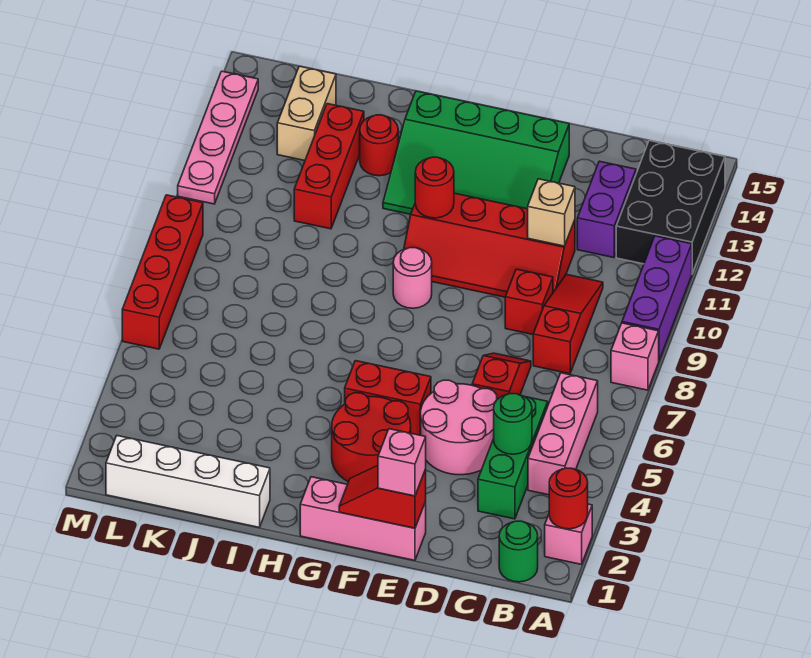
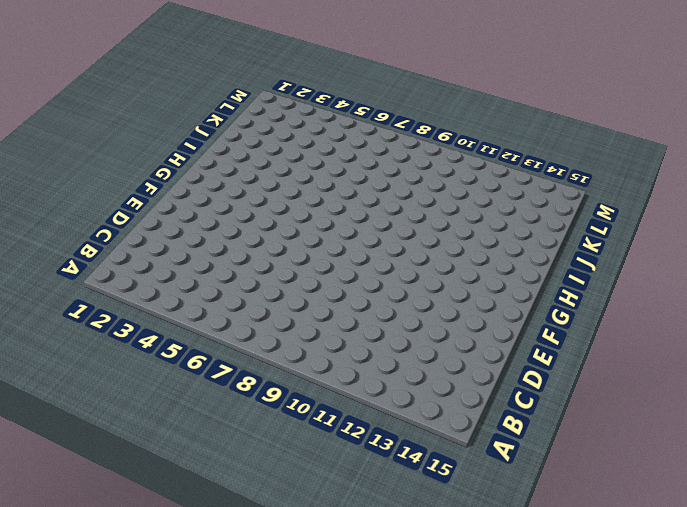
none -> pink 1x1 brick [545,504,592,564]
none -> pink 1x1 brick [611,323,659,390]
none -> purple 1x3 brick [622,236,692,360]
none -> black 2x3 brick [616,141,725,273]

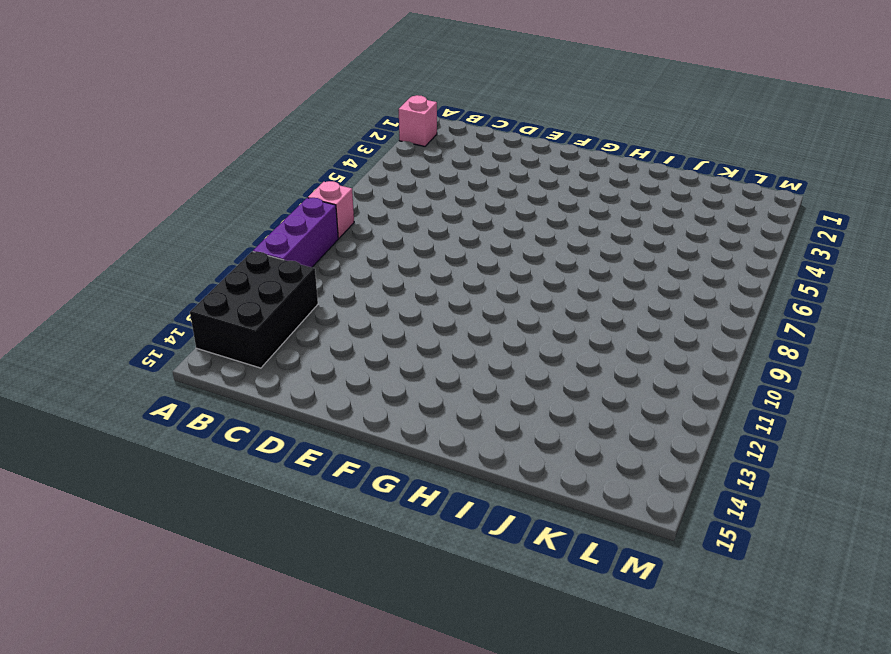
none -> green 1x1 round brick [499,521,538,582]
none -> pink 1x3 brick [528,373,598,495]
none -> green 1x3 brick [478,397,548,519]
none -> red 1x3 slope [533,275,603,374]

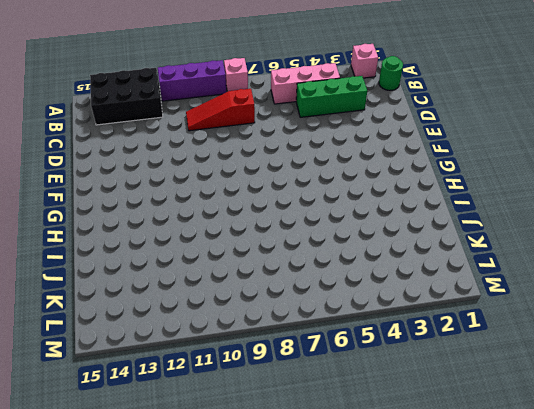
none -> purple 1x2 brick [577,161,636,258]
none -> pink 2x2 round brick [421,380,497,475]
none -> red 1x2 slope [472,353,531,400]
none -> red 1x1 brick [505,269,553,334]

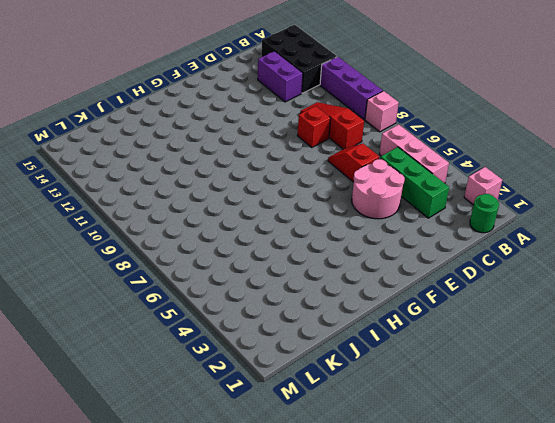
none -> red 2x4 slope [404,193,575,297]
none -> pink 1x3 brick [300,477,426,560]
none -> green 3x4 slope [383,91,569,214]
none -> red 2x2 round brick [332,393,411,482]

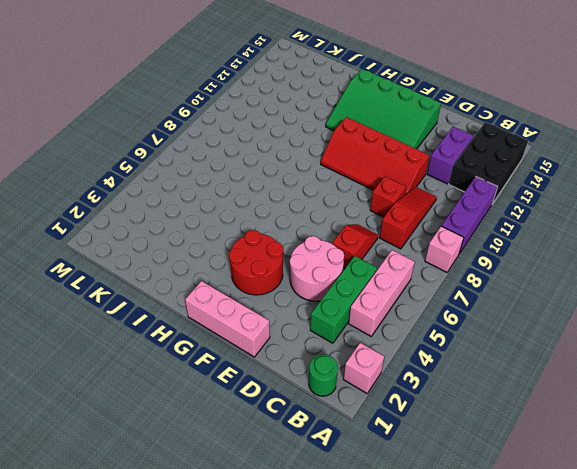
none -> red 1x2 brick [345,361,431,435]
none -> pink 1x1 round brick [393,248,432,308]
none -> white 1x4 brick [106,436,270,527]
none -> red 1x1 round brick [360,115,398,176]

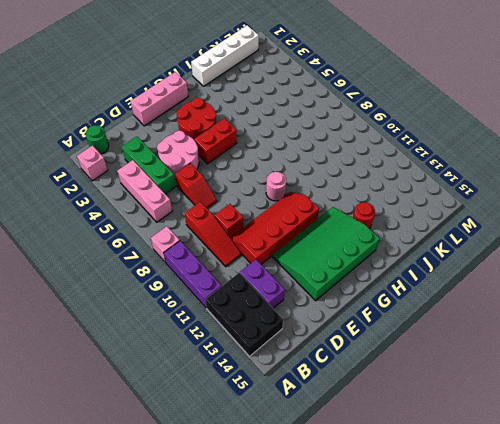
none -> red 1x3 brick [294,104,364,229]
none -> tan 1x2 brick [277,66,336,161]
none -> red 1x4 brick [122,195,203,349]
none -> pink 1x4 plate [178,71,258,204]

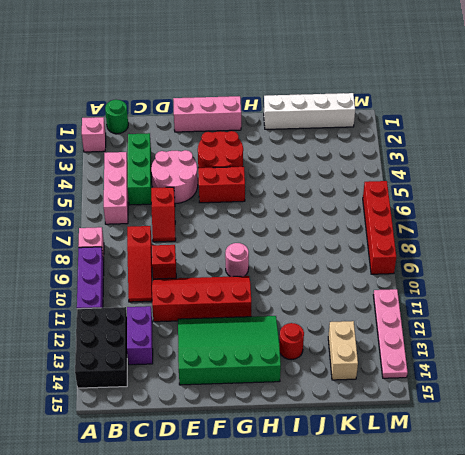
none -> red 1x3 brick [294,104,364,229]
none -> red 1x1 round brick [549,468,588,529]
none -> green 1x1 round brick [494,394,532,454]
none -> tan 1x1 brick [528,179,575,246]

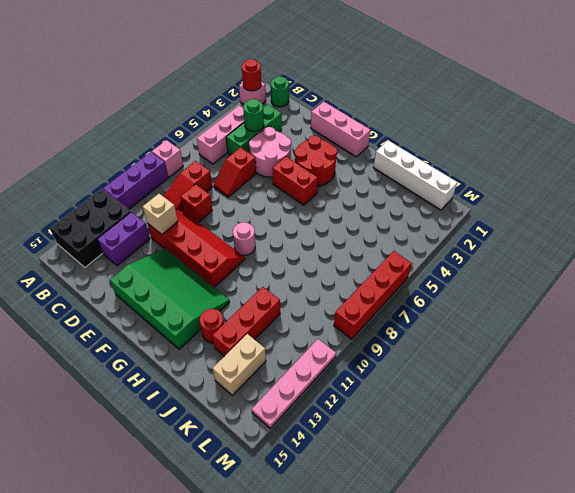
none -> red 1x2 slope [339,466,426,528]
none -> red 1x1 round brick [415,157,454,218]
none -> pink 1x1 brick [378,429,426,496]

